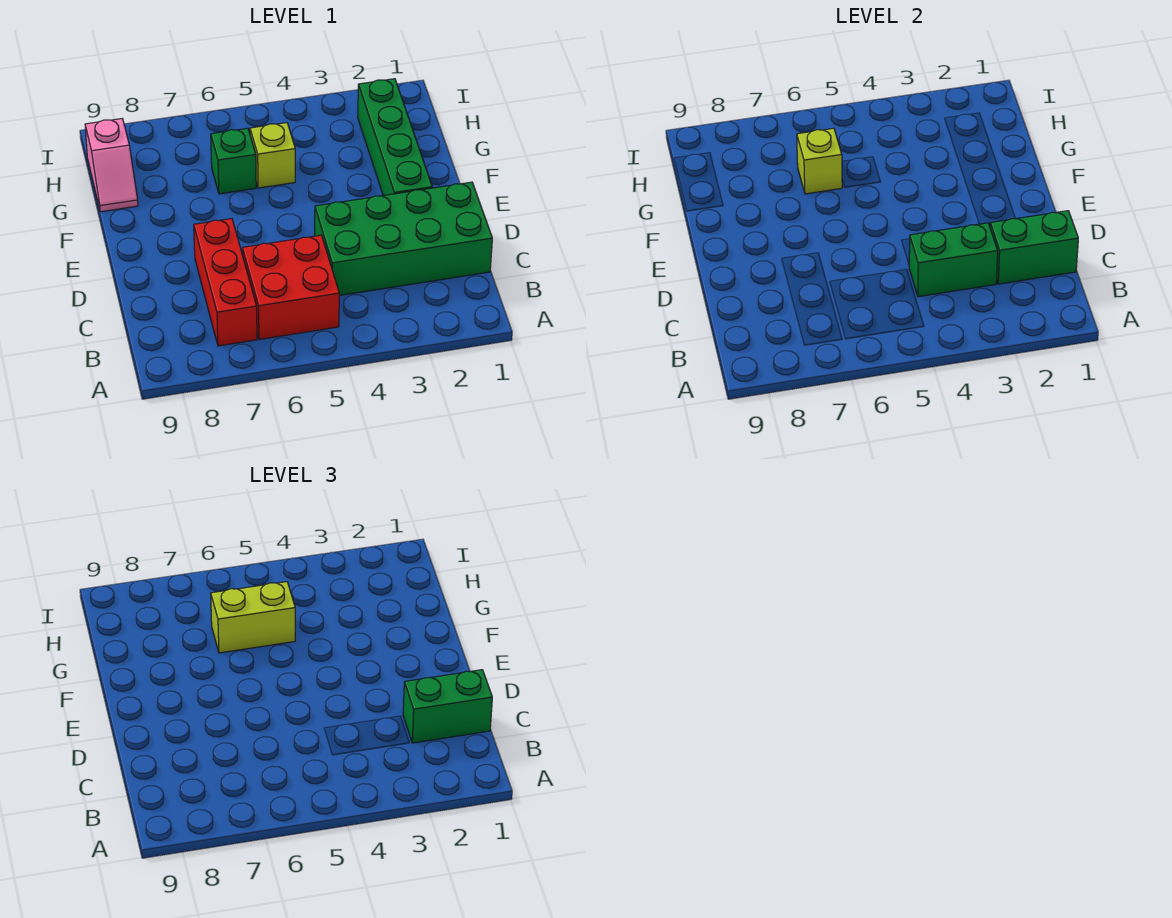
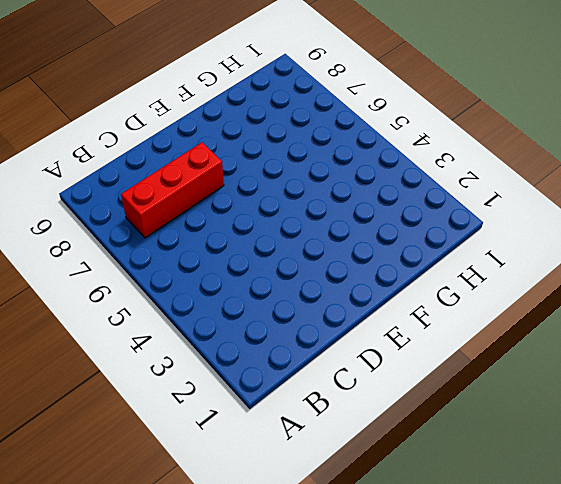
none -> red 2x2 brick [242,235,339,339]
none -> green 2x4 brick [315,182,492,296]
none -> green 1x4 brick [358,79,432,196]

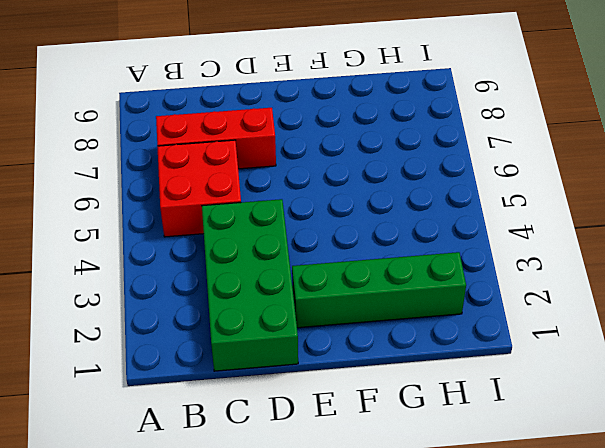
none -> lime 1x1 brick [250,123,295,188]
none -> green 1x1 brick [211,128,256,194]
none -> pink 1x2 slope [85,119,138,212]

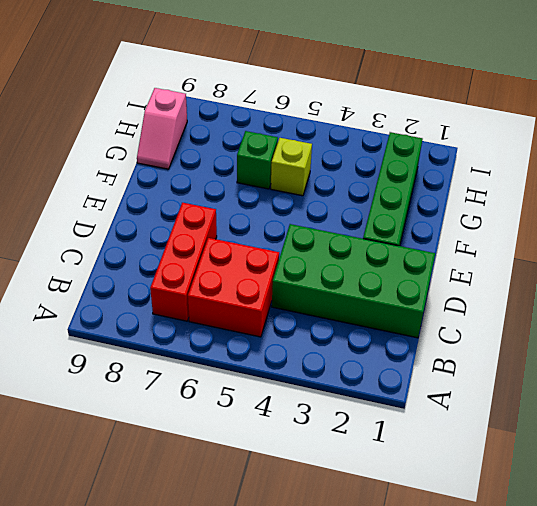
none -> green 1x2 brick [990,211,1078,284]
none -> green 1x2 brick [909,223,998,297]
none -> lime 1x1 brick [797,128,842,194]

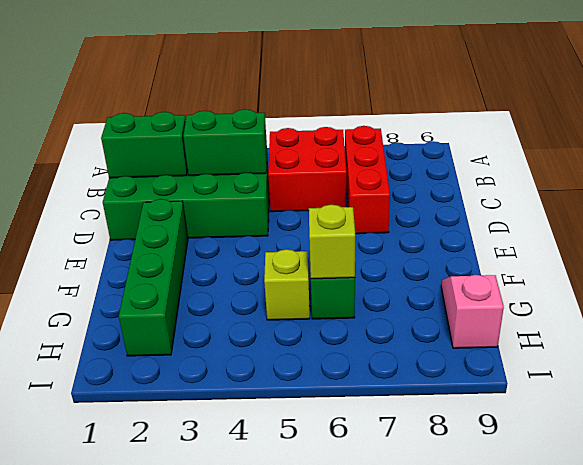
none -> green 1x2 brick [403,670,492,743]
none -> lime 1x2 brick [211,582,295,653]

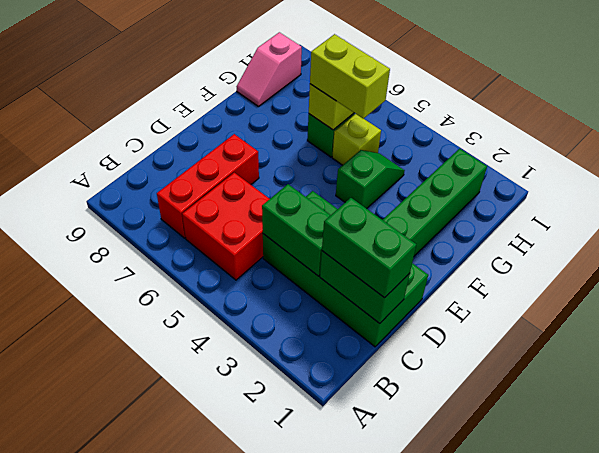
green 1x2 slope [336,150,405,209] -> none

